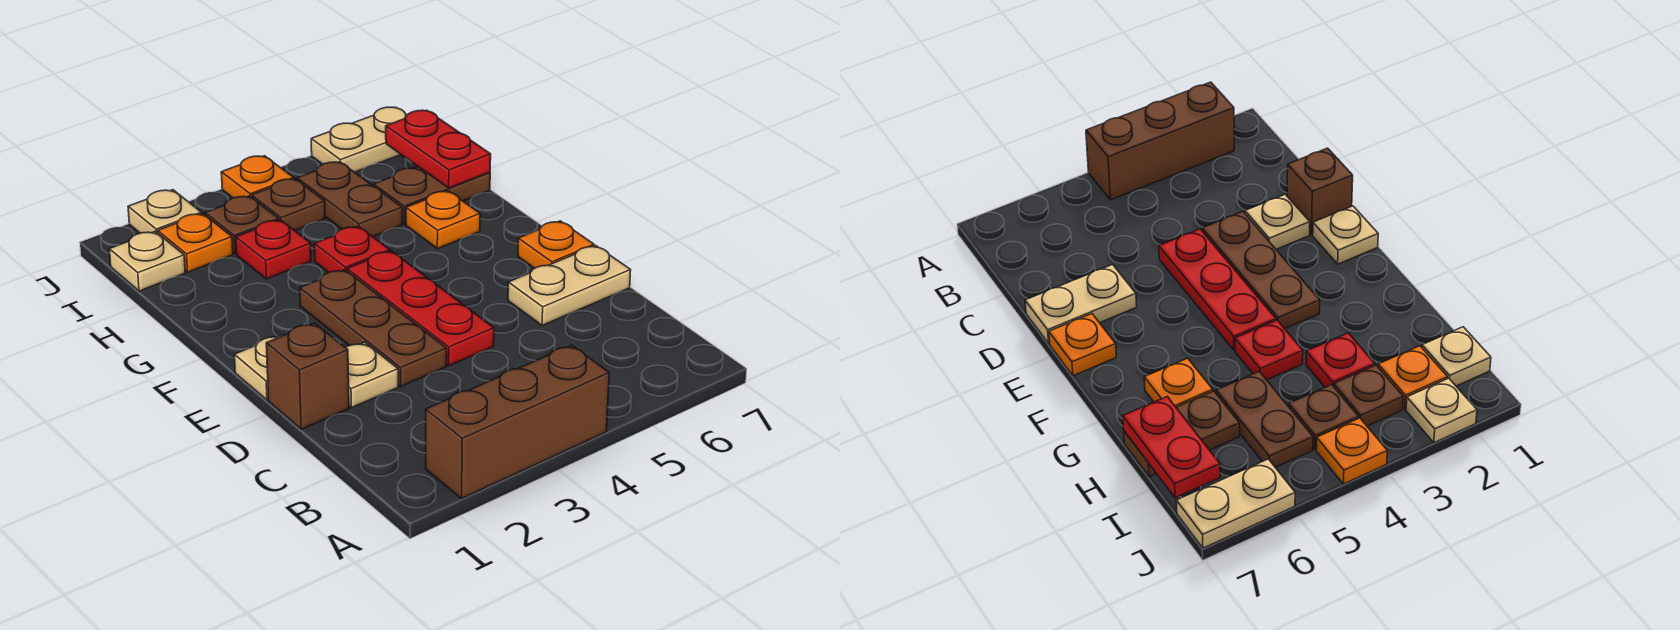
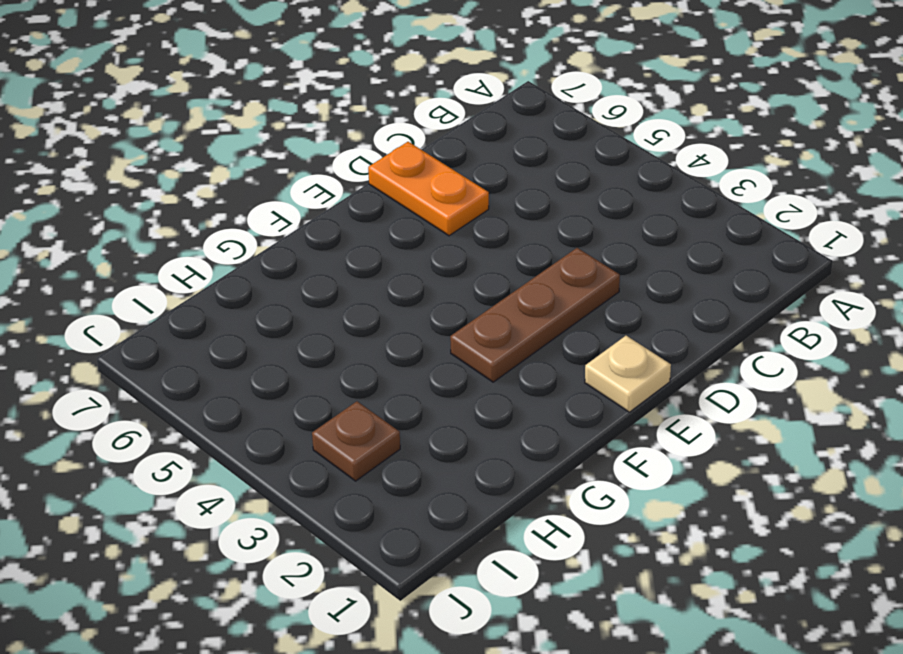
orange 1x2 plate [368,142,489,236] -> tan 1x2 plate [508,246,631,326]
none -> brown 1x3 brick [426,345,609,498]
none -> brown 1x1 brick [266,323,349,429]
none -> tan 1x1 plate [345,342,398,408]

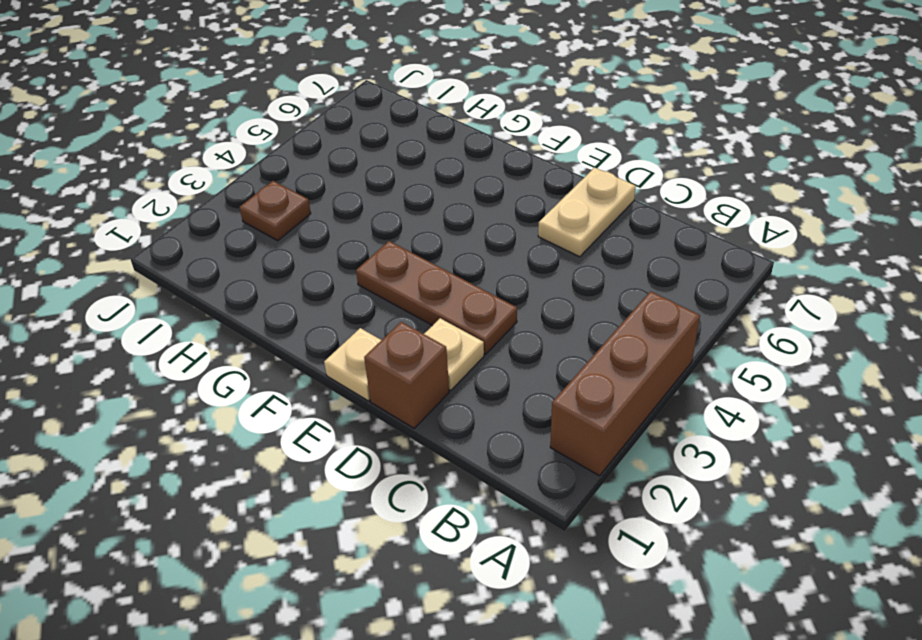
none -> red 1x3 plate [347,251,494,366]
none -> orange 1x1 plate [518,221,594,268]
none -> red 1x1 plate [314,226,390,272]

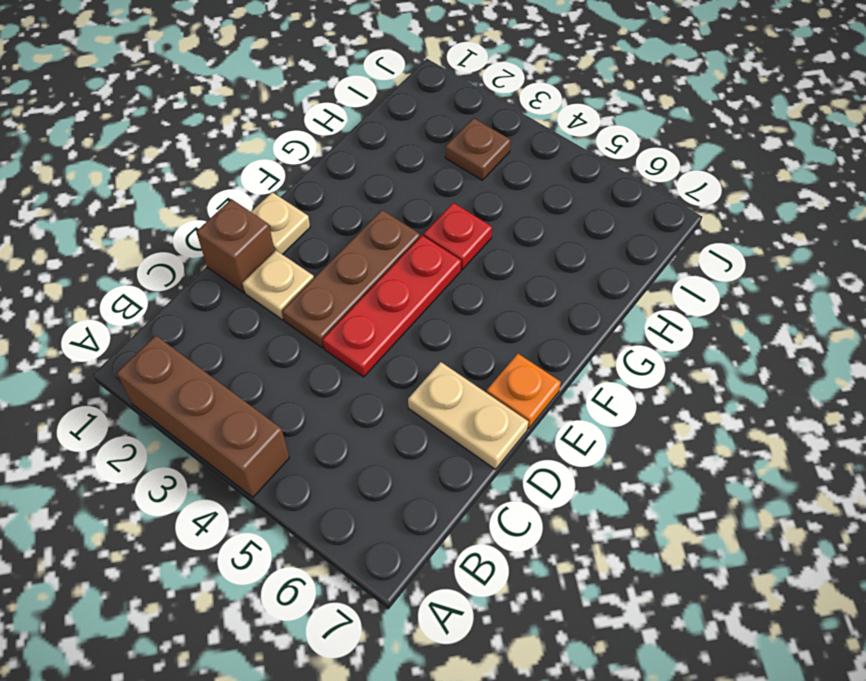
none -> orange 1x1 plate [406,191,480,249]
none -> red 1x1 plate [236,220,311,279]
none -> brown 1x2 plate [297,162,402,237]

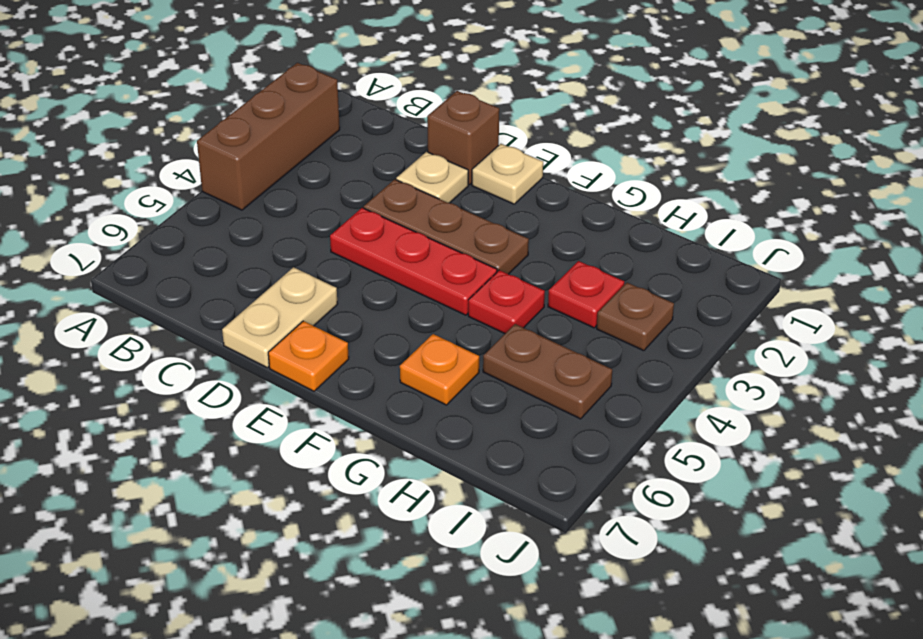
none -> brown 1x2 plate [374,167,490,224]
none -> tan 1x1 plate [109,231,185,291]
none -> orange 1x1 plate [158,213,233,272]

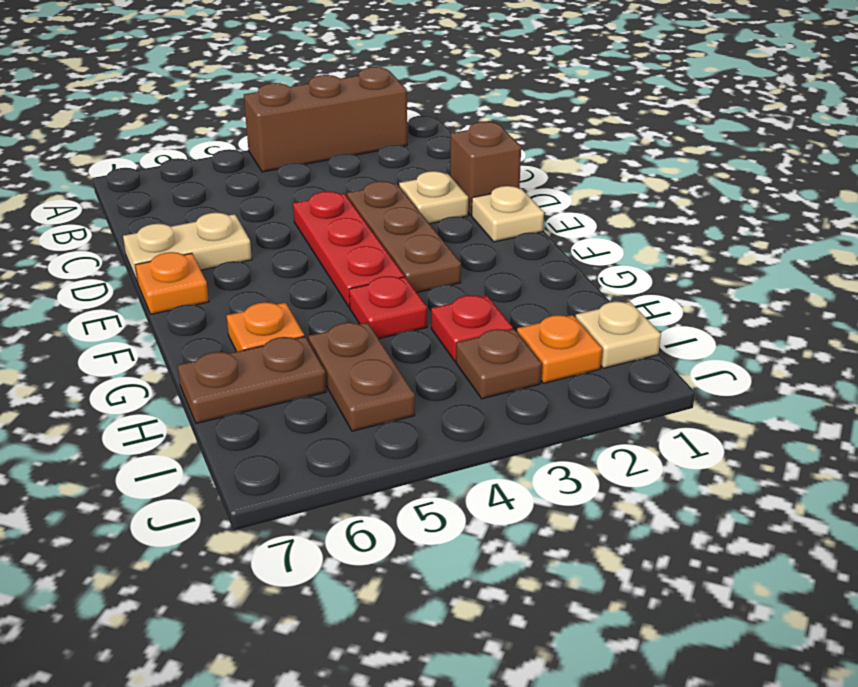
none -> brown 1x1 plate [252,179,325,231]
none -> tan 1x1 plate [128,190,201,233]
none -> orange 1x1 plate [221,156,294,198]

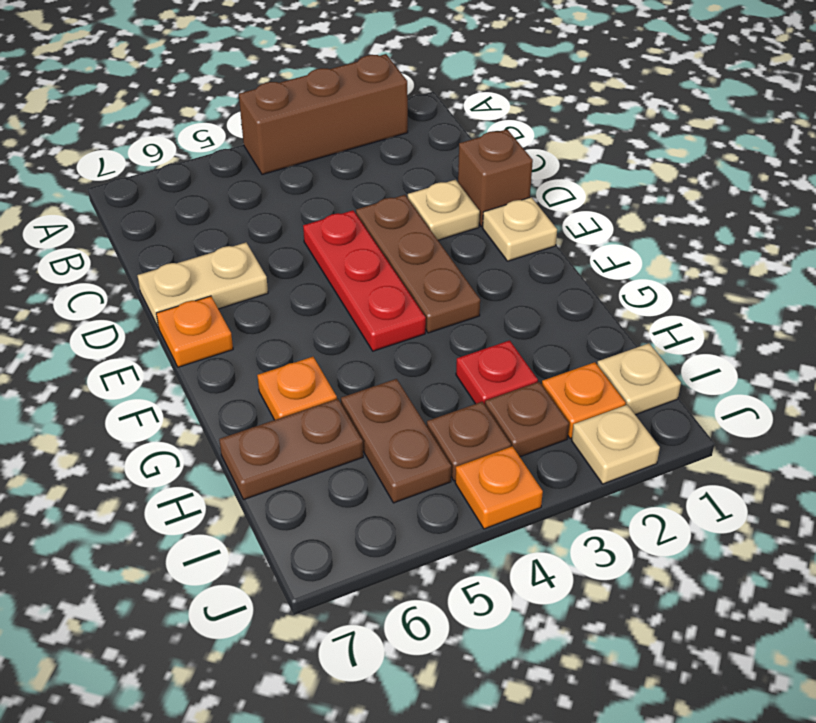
none -> red 1x1 plate [314,226,390,272]
none -> tan 1x2 plate [311,107,407,172]
none -> red 1x2 plate [386,110,491,188]

